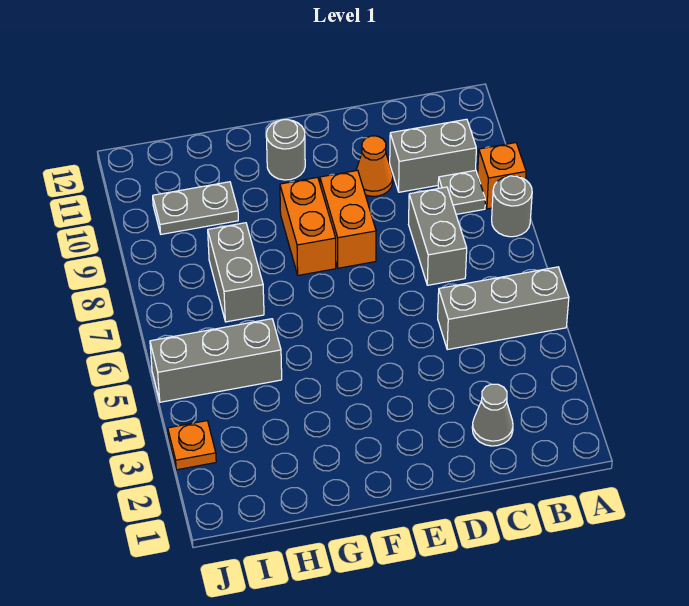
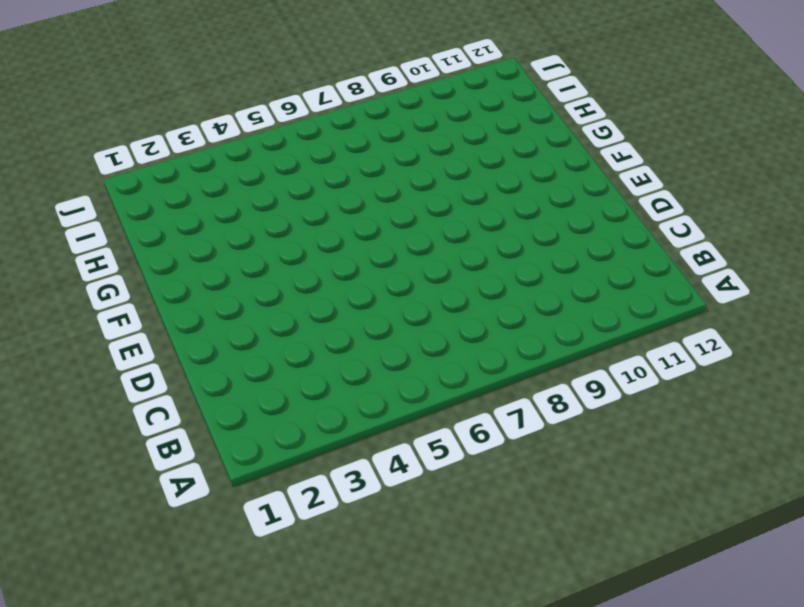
none -> grey 1x3 brick [438,267,569,350]
none -> grey 1x1 round brick [492,176,532,237]
none -> orange 1x1 brick [478,143,526,209]

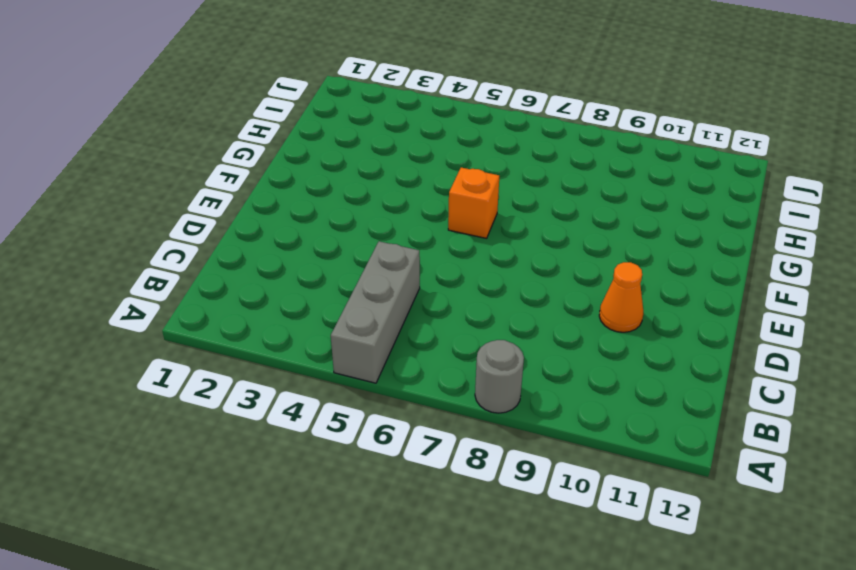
orange 1x1 brick [448,168,499,238] -> orange 1x1 brick moved to [478,143,526,209]
none -> grey 1x1 plate [438,170,485,214]
none -> grey 1x2 brick [390,119,476,192]
none -> grey 1x1 cone [472,384,513,446]

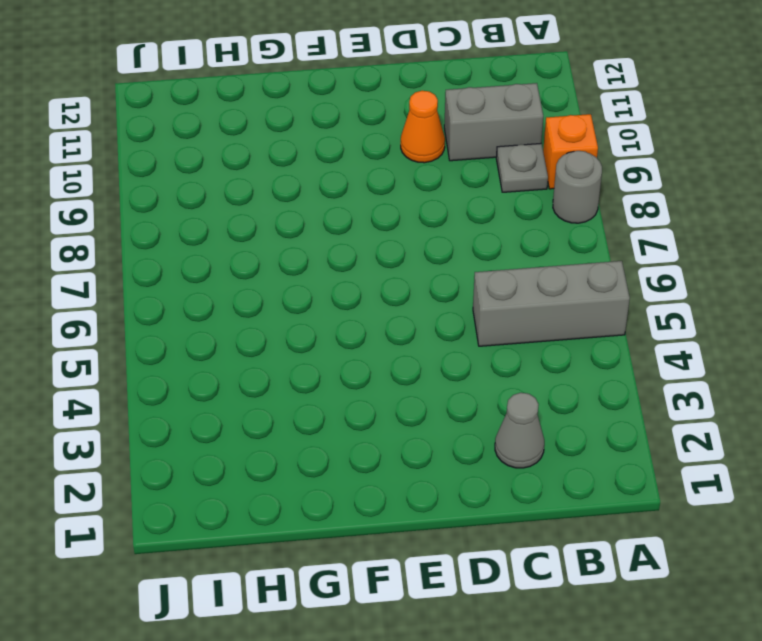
none -> grey 1x2 brick [409,187,467,285]
none -> orange 1x2 brick [320,170,376,268]
none -> orange 1x2 brick [280,177,336,275]

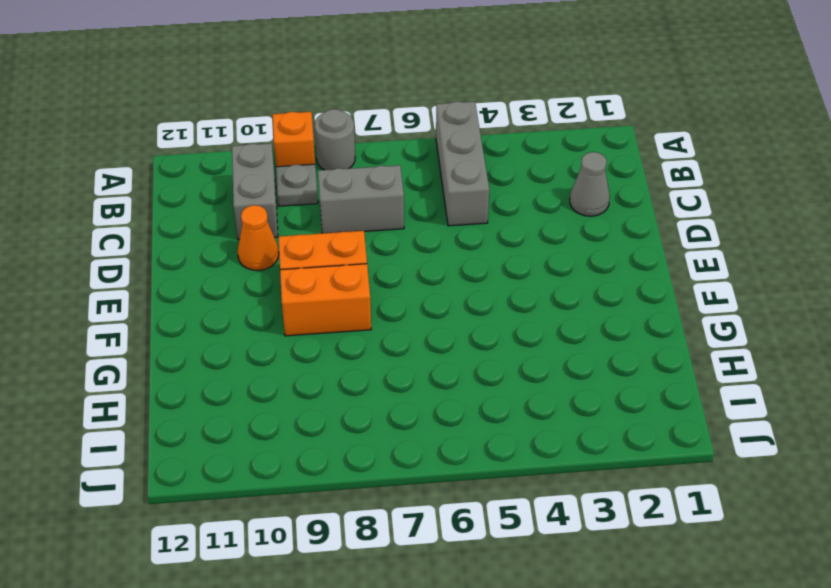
none -> grey 1x1 round brick [266,120,305,180]
none -> grey 1x3 brick [150,319,282,402]
none -> grey 1x2 brick [208,223,264,322]

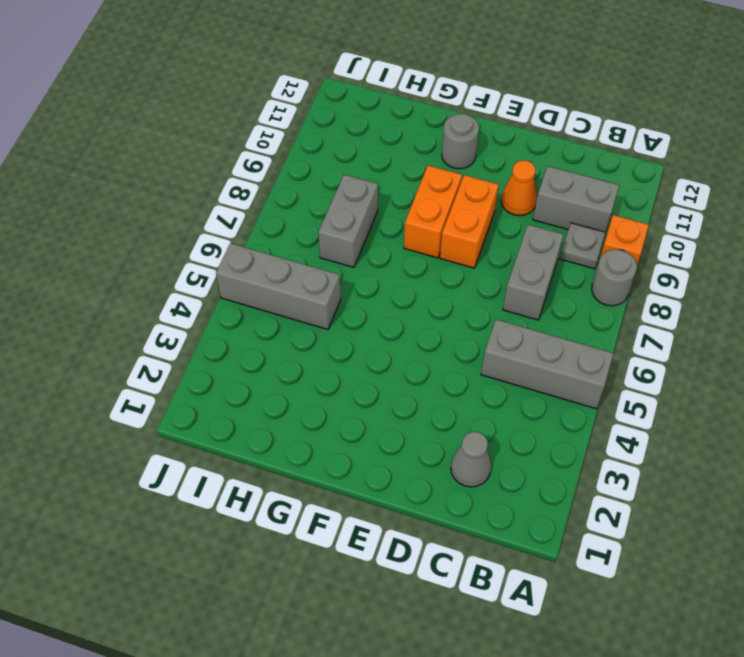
none -> grey 1x2 plate [153,182,238,234]
none -> orange 1x1 plate [168,421,216,470]

